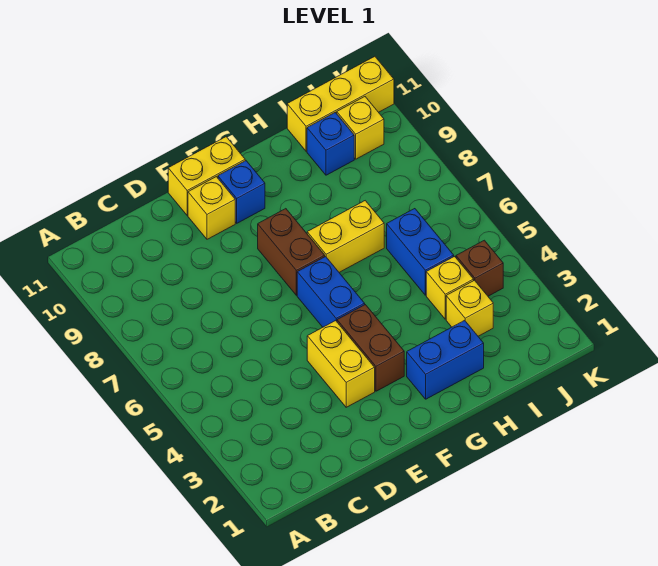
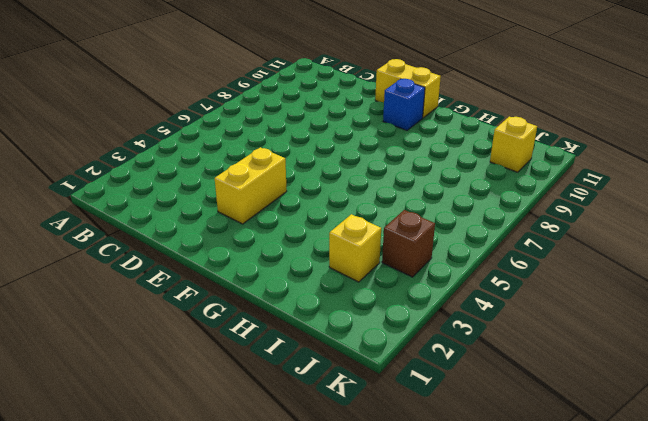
none -> yellow 1x1 brick [188,177,235,239]
none -> brown 1x2 brick [337,305,404,391]
none -> blue 1x2 brick [297,257,365,327]

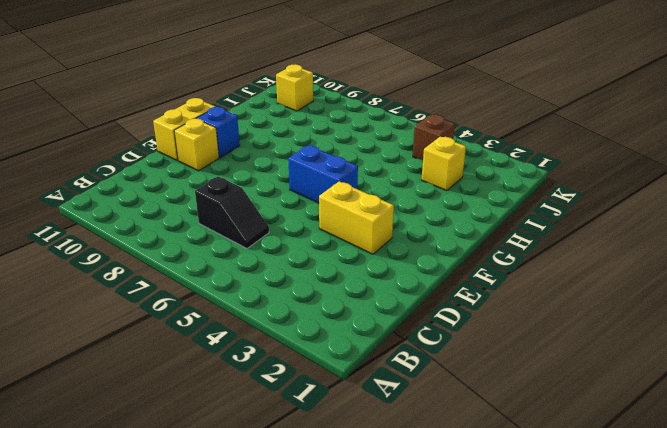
black 1x2 slope [195,177,269,248] -> none
none -> brown 1x2 brick [337,305,404,391]
none -> brown 1x2 brick [258,209,325,295]
none -> blue 1x2 brick [407,320,484,399]

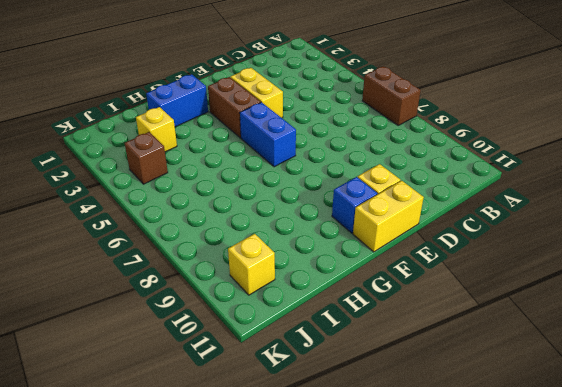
brown 1x2 brick [362,66,421,125] -> brown 1x2 brick moved to [258,209,325,295]
none -> yellow 1x2 brick [307,201,384,272]
none -> yellow 1x1 brick [426,256,474,319]
none -> blue 1x2 brick [387,209,454,295]

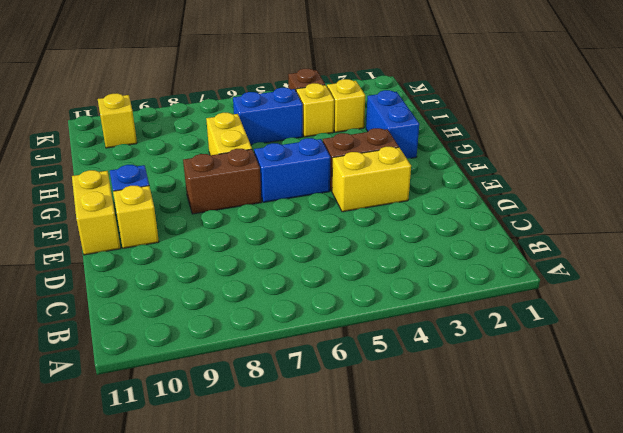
none -> blue 1x1 brick [307,113,354,175]
none -> yellow 1x3 brick [287,56,394,151]

